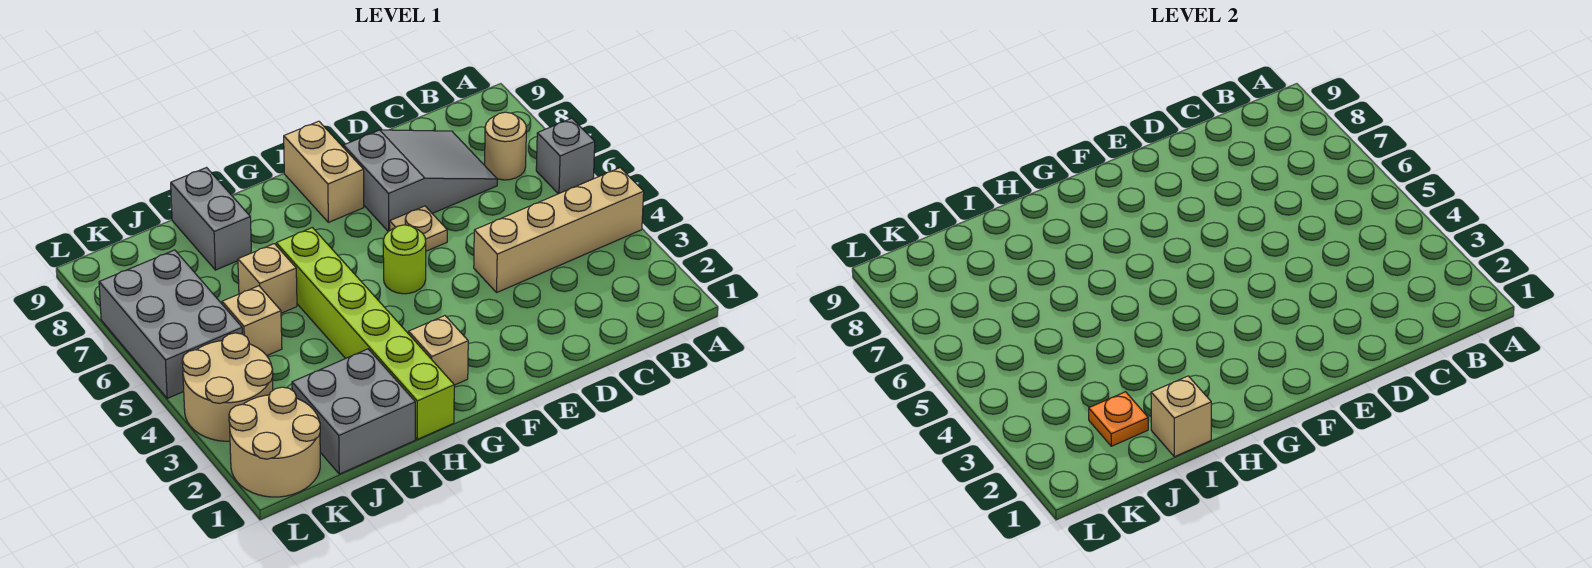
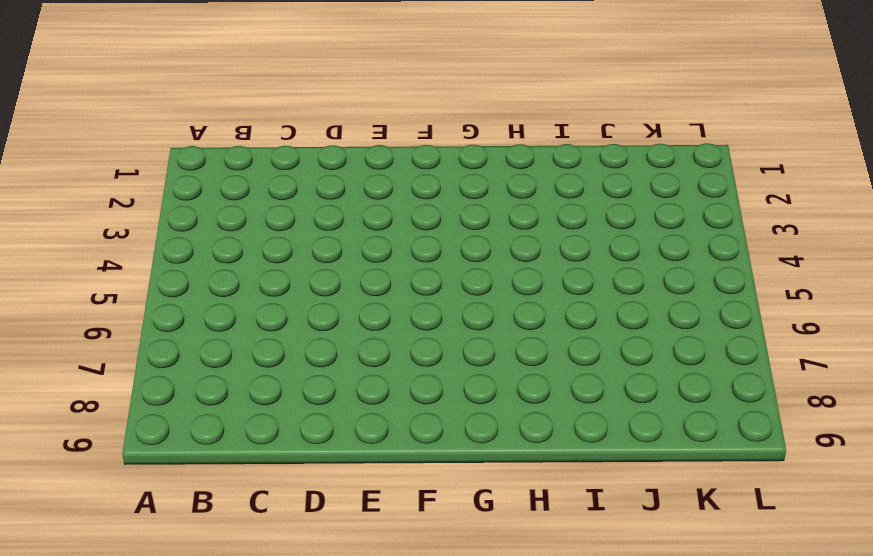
none -> tan 1x4 brick [474,168,644,292]
none -> grey 1x1 brick [536,118,595,194]
none -> tan 1x1 round brick [485,112,526,180]

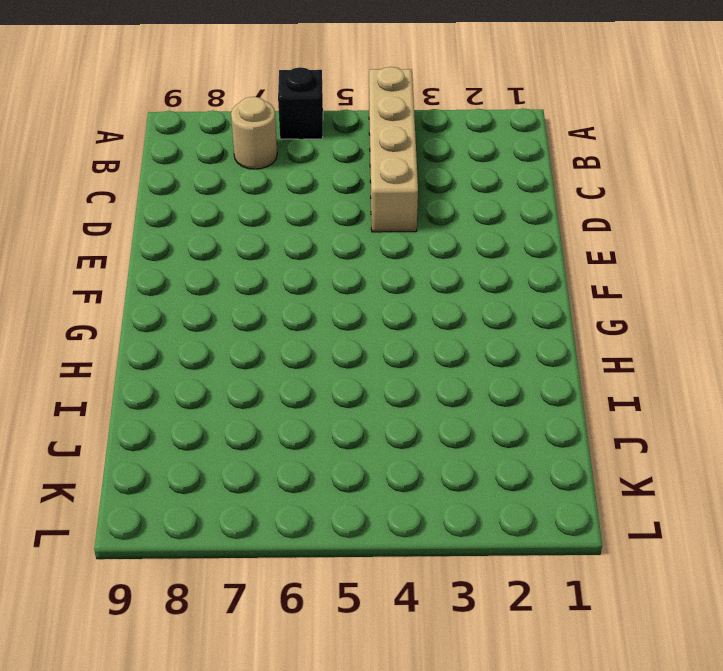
black 1x1 brick [278,67,323,139] -> grey 1x1 brick [536,118,595,194]
none -> grey 2x3 slope [343,130,497,232]
none -> tan 1x1 plate [390,206,447,251]
none -> lime 1x1 round brick [383,225,426,294]

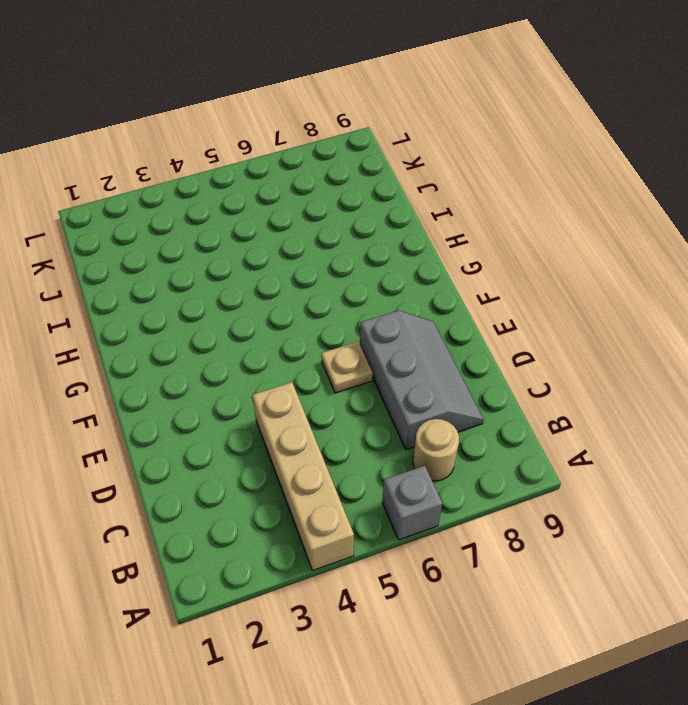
grey 2x3 slope [360,310,484,450] -> grey 2x3 slope turned to [343,130,497,232]
none -> lime 1x1 round brick [383,225,426,294]
none -> tan 1x2 brick [284,121,364,222]
none -> tan 1x1 brick [409,316,468,385]

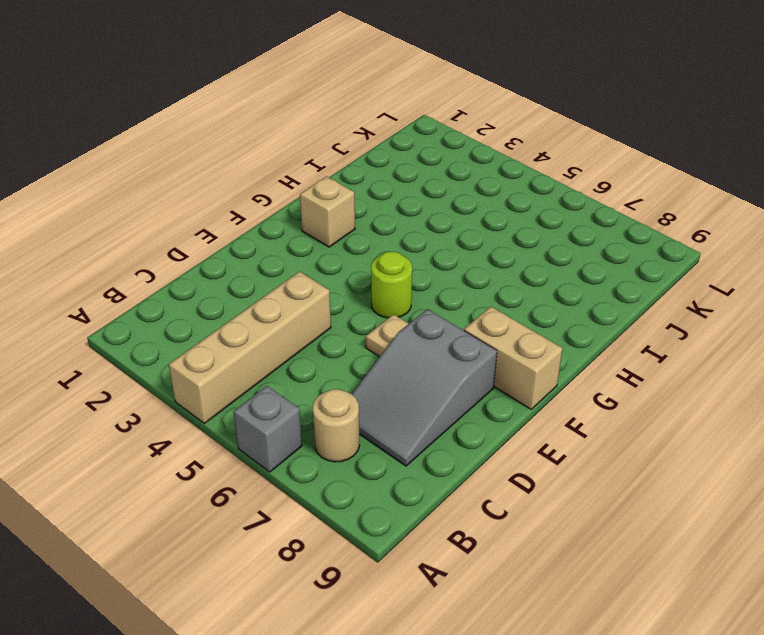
none -> lime 1x6 brick [276,228,454,439]
none -> grey 2x2 brick [292,349,415,474]
none -> tan 1x1 brick [238,244,297,313]

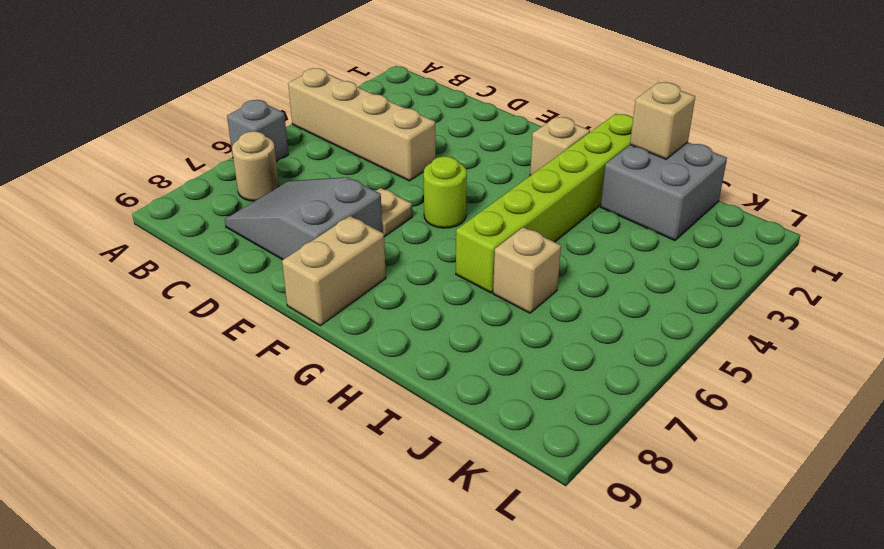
none -> grey 1x2 brick [171,168,251,270]
none -> tan 1x1 brick [222,286,282,356]
none -> tan 2x2 round brick [229,387,320,497]

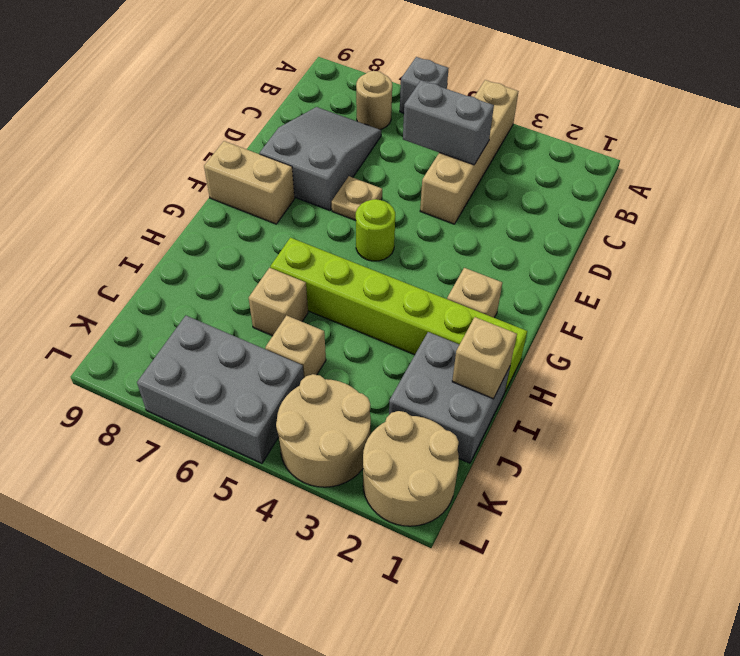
grey 1x2 brick [403,80,494,165] -> grey 1x2 brick moved to [171,168,251,270]
none -> orange 1x1 plate [1089,392,1148,446]

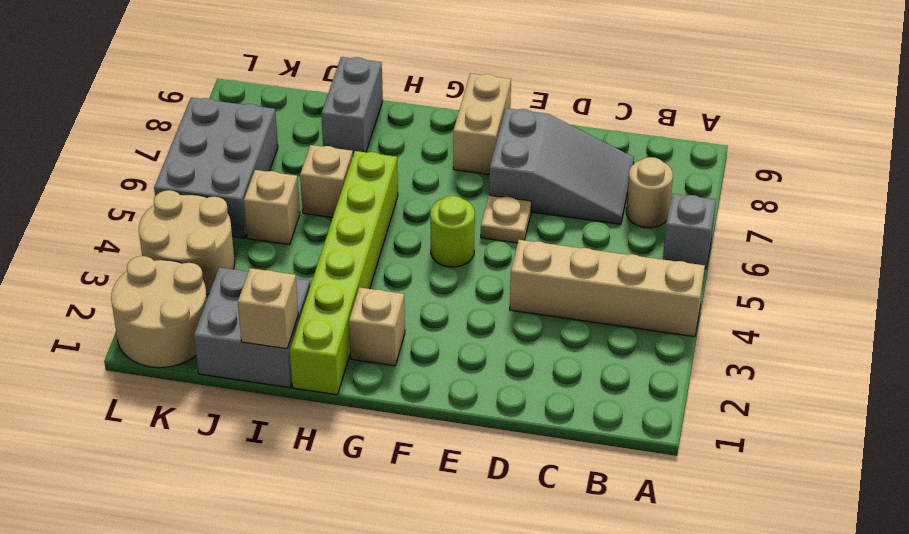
none -> orange 1x1 plate [1089,392,1148,446]

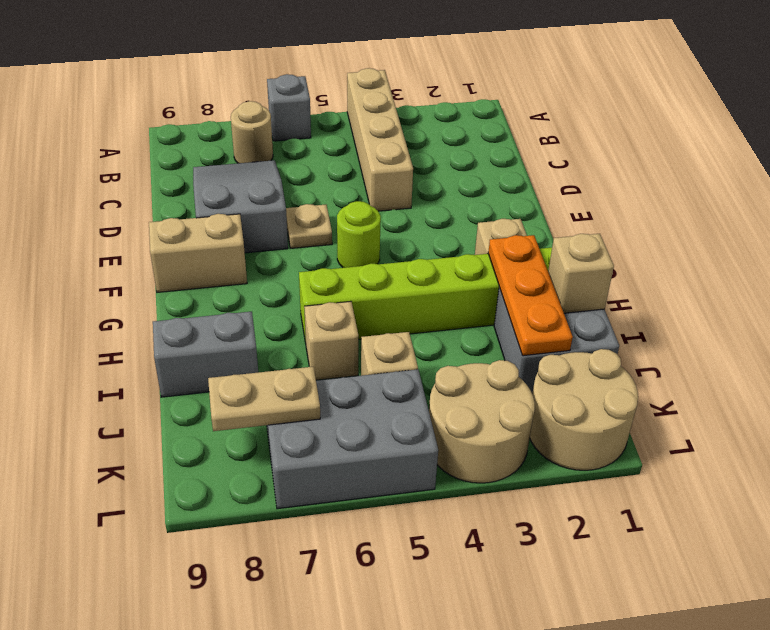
orange 1x3 plate [488,235,573,356] -> orange 1x1 plate [1089,392,1148,446]
tan 1x2 plate [208,367,320,431] -> none

